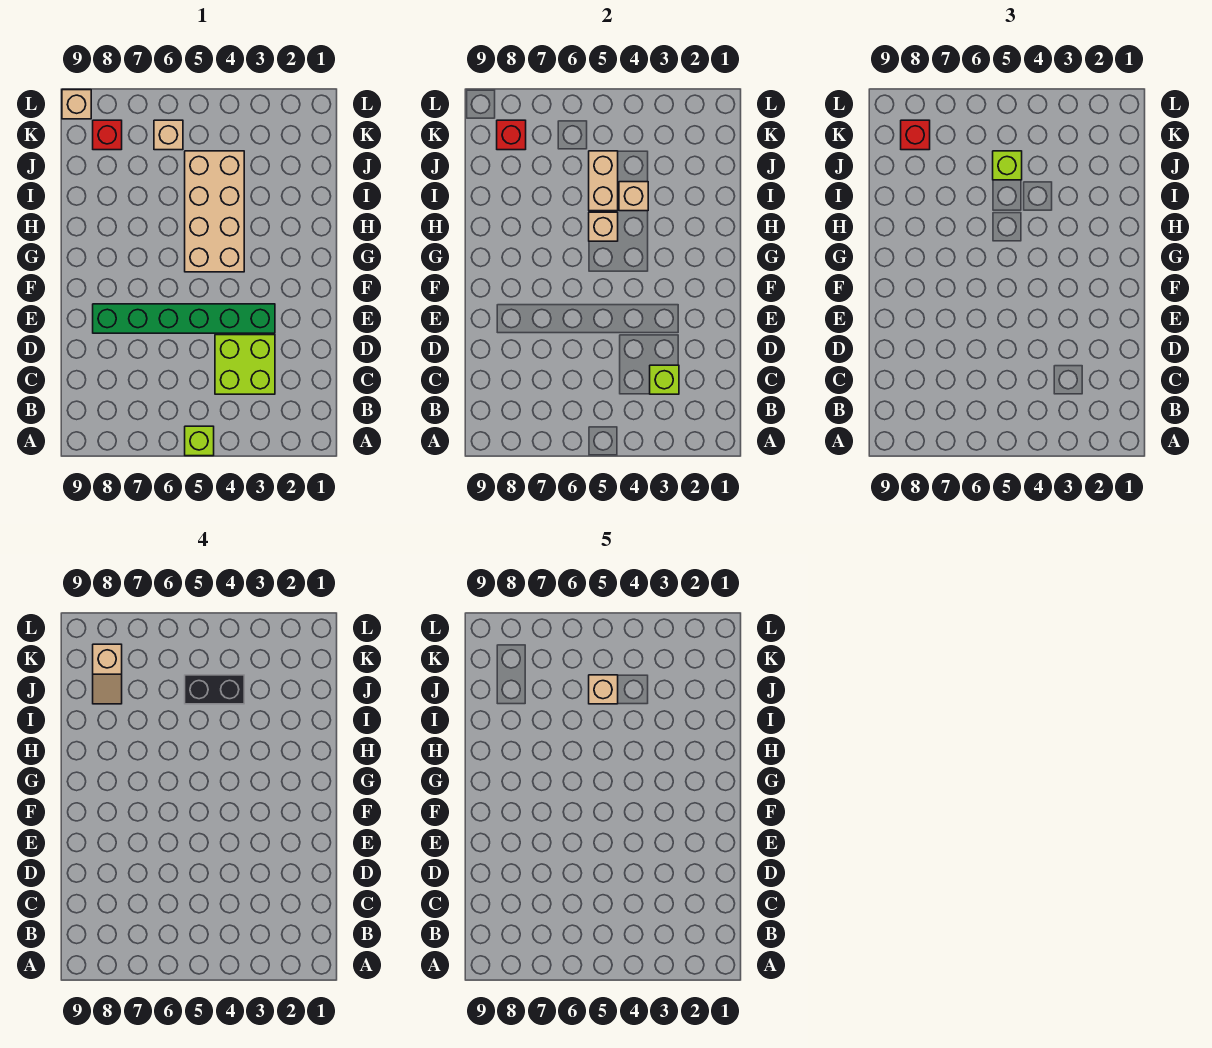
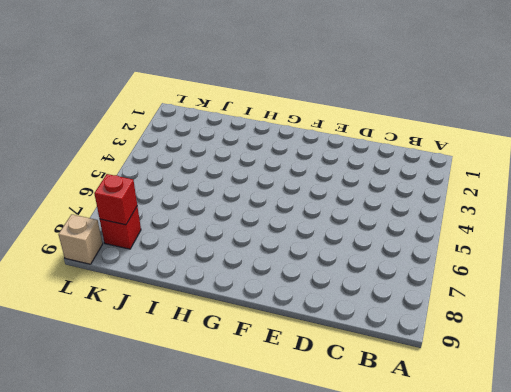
none -> lime 1x1 brick [185,426,214,456]
none -> lime 2x2 brick [215,335,275,394]
none -> green 1x6 brick [93,304,275,333]

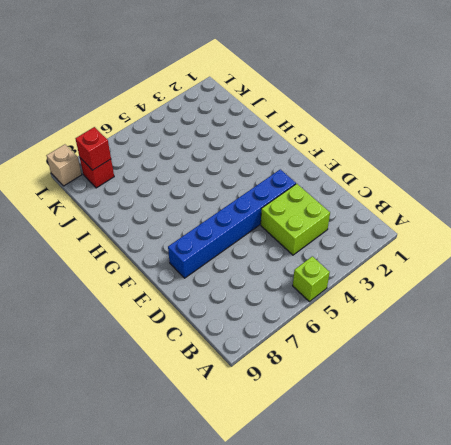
blue 1x6 brick [168,169,296,278] -> green 1x6 brick [93,304,275,333]
none -> tan 2x4 brick [185,151,244,272]
none -> tan 1x1 brick [154,120,183,150]
none -> lime 1x1 brick [650,365,679,394]

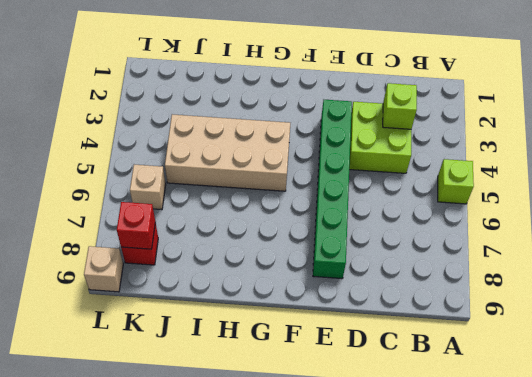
none -> tan 1x1 brick [589,212,618,241]
none -> tan 1x1 brick [619,182,648,211]
none -> tan 1x2 brick [589,151,618,211]

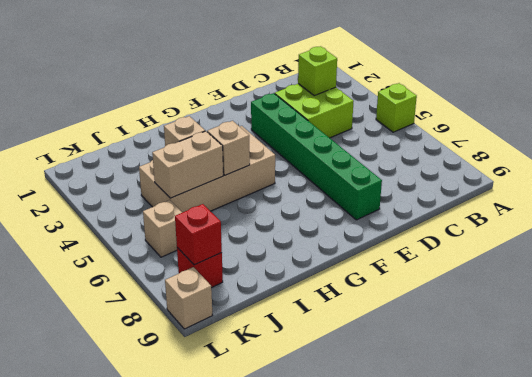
none -> lime 1x1 brick [993,151,1022,180]
none -> red 1x1 brick [901,120,930,150]
none -> black 1x2 brick [185,675,244,704]

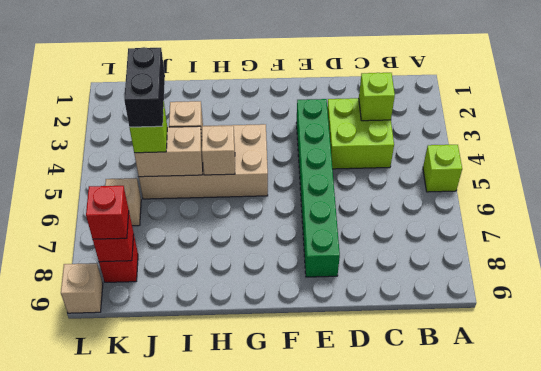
none -> tan 1x2 slope [93,644,122,704]
none -> tan 1x1 brick [589,675,618,704]

